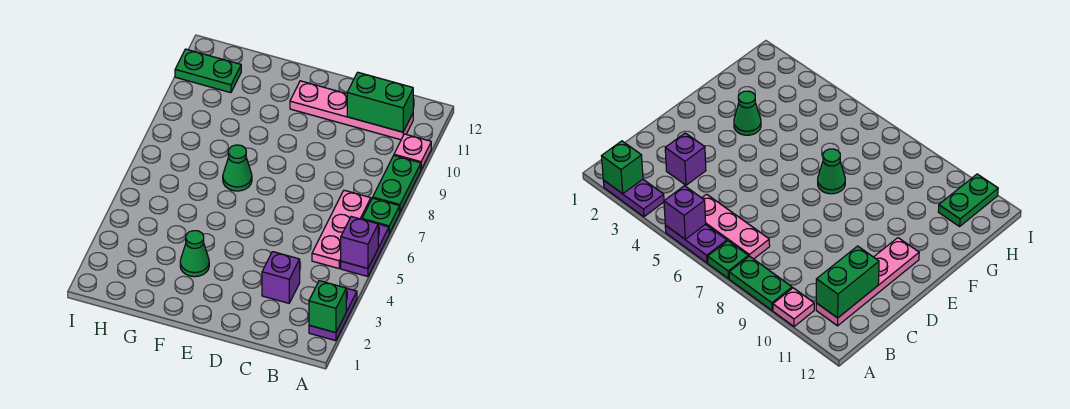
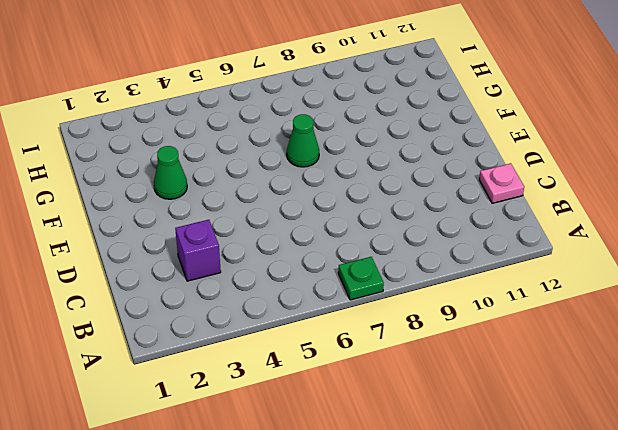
pink 1x1 plate [479,163,524,203] -> pink 1x1 plate moved to [394,134,431,169]
none -> purple 1x2 plate [309,288,357,341]
none -> purple 1x2 plate [341,224,389,277]
none -> green 1x2 plate [373,156,421,212]

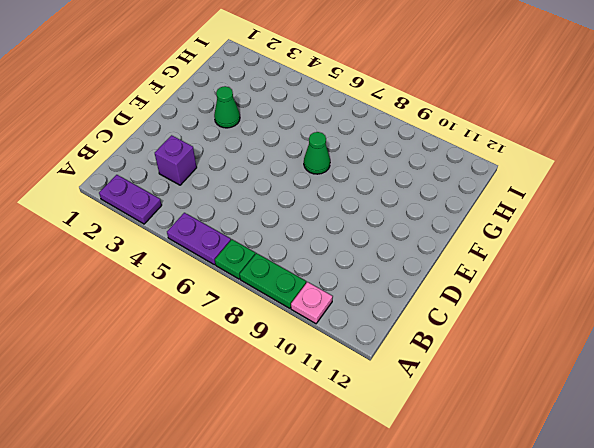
none -> pink 1x3 plate [312,190,371,268]
none -> pink 1x4 plate [290,81,413,140]
none -> green 1x2 plate [175,49,241,93]

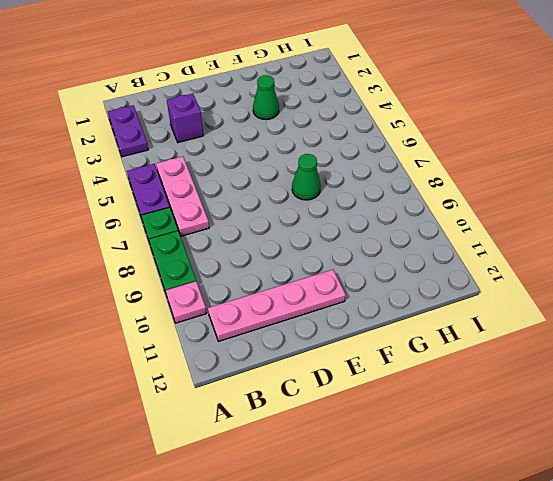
none -> green 1x2 plate [175,49,241,93]
none -> green 1x1 brick [309,281,346,333]
none -> purple 1x1 brick [341,217,378,268]

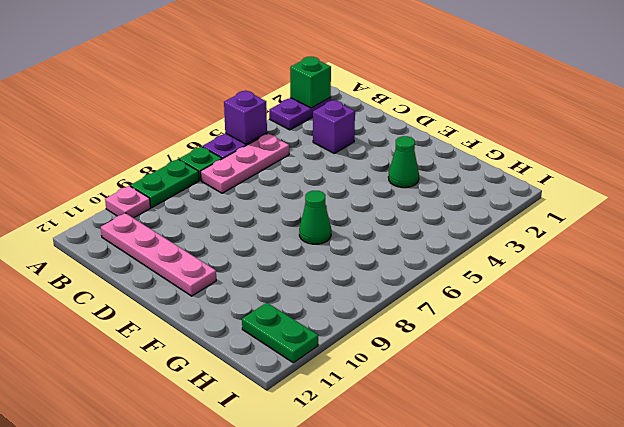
none -> green 1x2 brick [347,72,413,132]

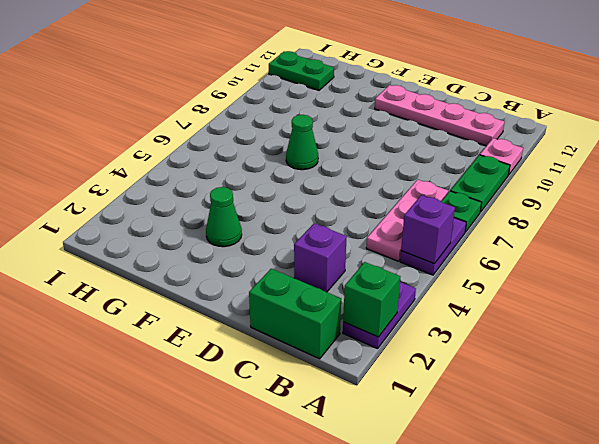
green 1x2 brick [249,269,341,359] -> green 1x2 brick moved to [347,72,413,132]

